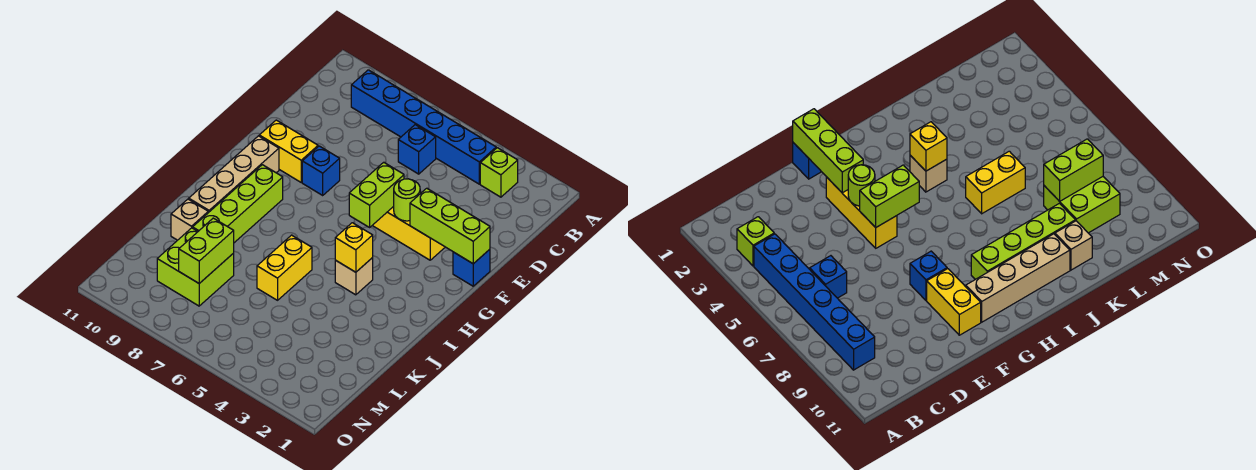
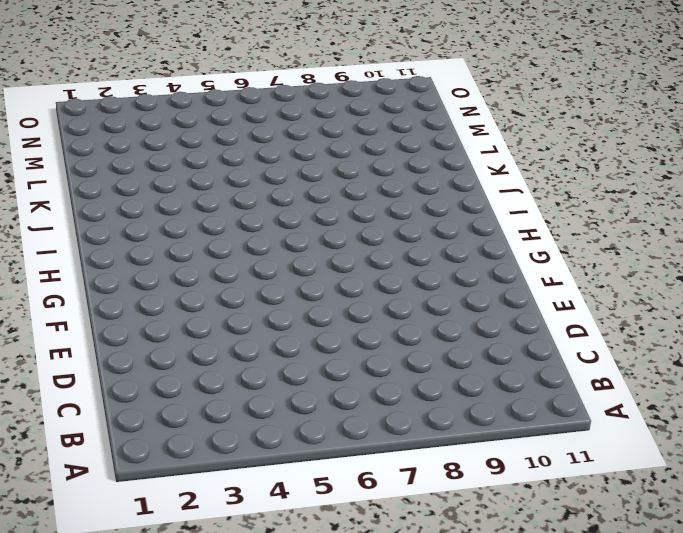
none -> lime 1x1 brick [480,148,518,197]
none -> blue 1x6 brick [351,70,496,184]
none -> blue 1x1 brick [398,125,436,174]

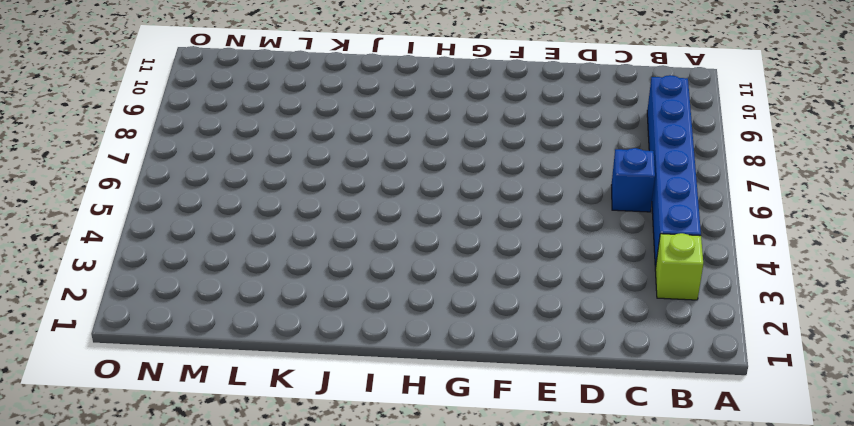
none -> blue 1x1 brick [453,249,490,286]
none -> yellow 1x3 brick [372,206,445,260]
none -> blue 1x1 brick [302,146,340,195]

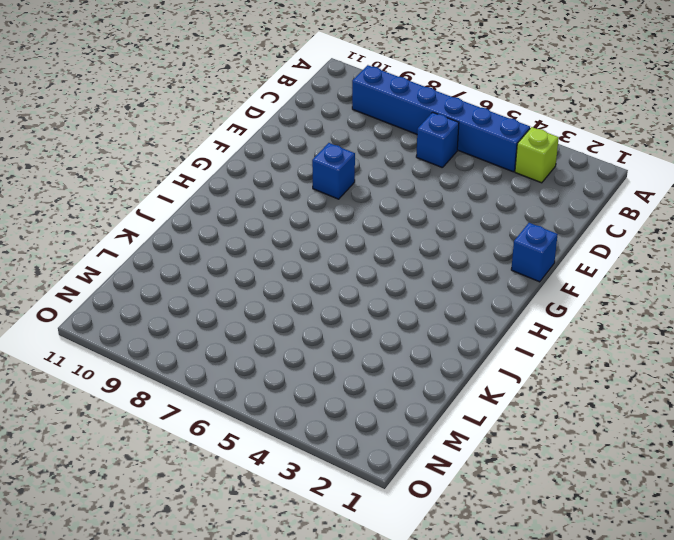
none -> yellow 1x3 brick [372,206,445,260]
none -> yellow 1x2 brick [259,120,318,182]
none -> tan 1x4 brick [189,136,279,213]

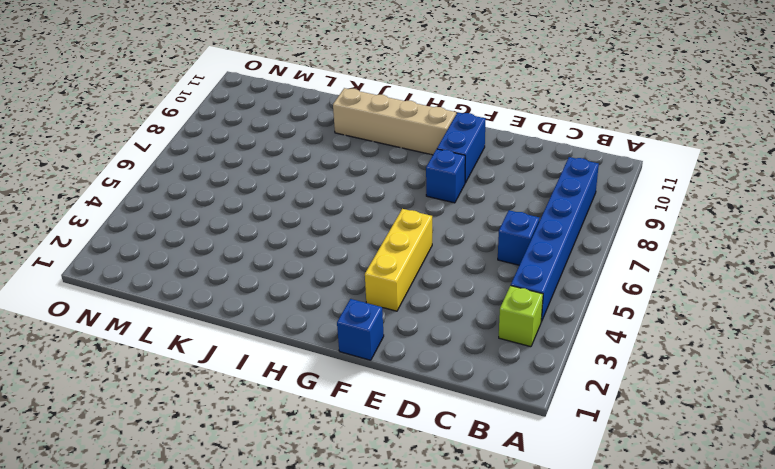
blue 1x2 brick [437,113,486,183] -> yellow 1x2 brick [259,120,318,182]
none -> lime 1x4 brick [193,165,283,243]
none -> tan 1x1 brick [335,258,373,295]
none -> yellow 1x2 brick [257,235,312,300]

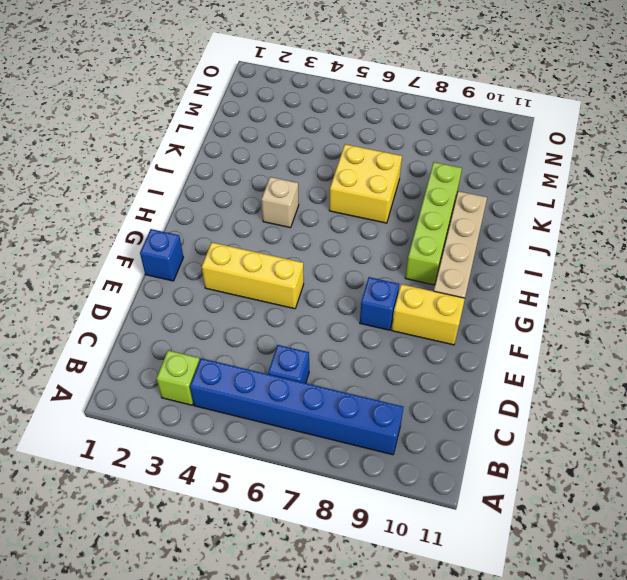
yellow 2x2 brick [329,144,402,223] -> yellow 1x2 brick [257,235,312,300]
none -> tan 1x1 brick [171,199,208,240]
none -> lime 2x2 brick [157,228,234,306]
none -> lime 1x3 brick [410,188,490,264]

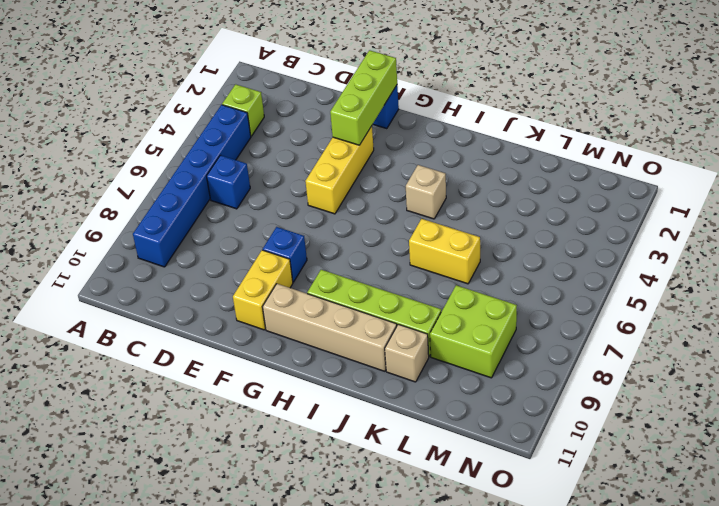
none -> lime 1x1 round brick [394,179,420,221]
none -> lime 1x2 brick [349,162,404,227]
none -> yellow 1x1 brick [335,223,373,272]

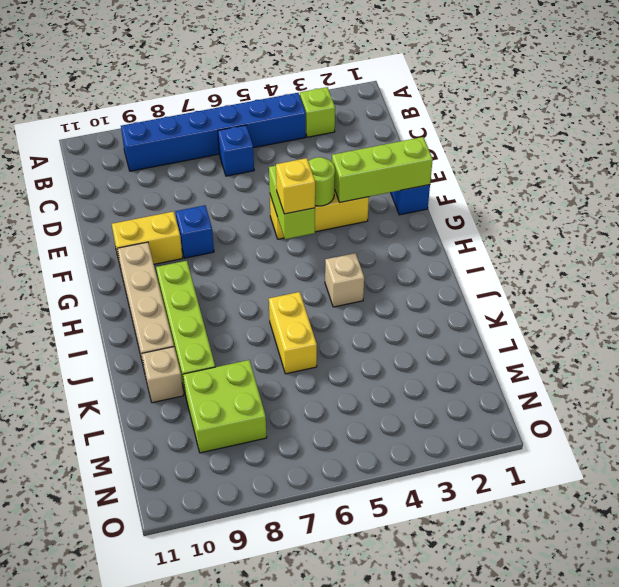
yellow 1x1 brick [276,158,315,214] -> yellow 1x1 brick moved to [335,223,373,272]
none -> lime 1x2 brick [179,218,234,283]

